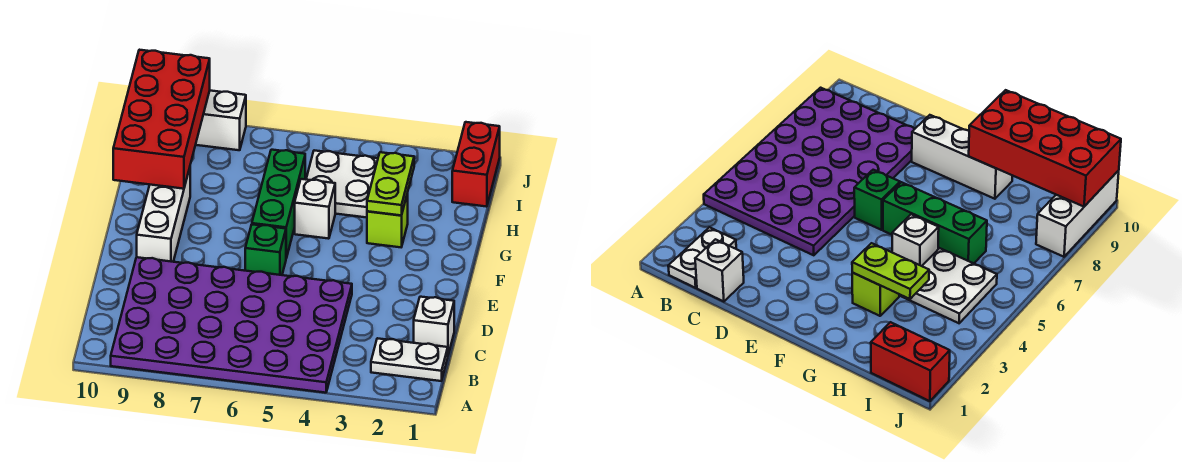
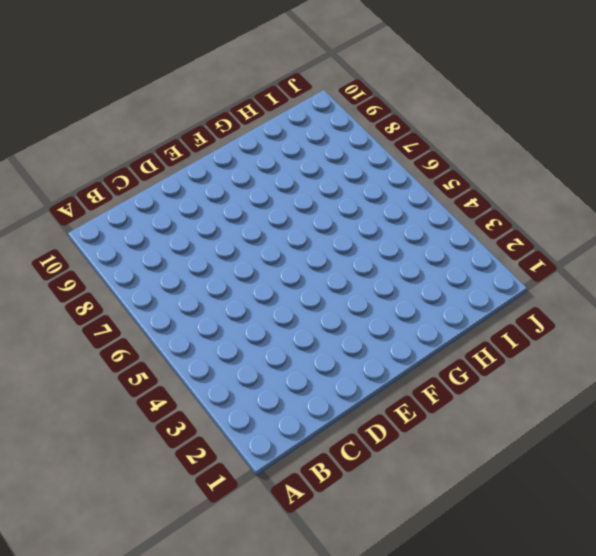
none -> purple 4x6 plate [111,257,352,393]
none -> white 1x2 plate [371,338,448,381]
none -> white 1x1 brick [414,297,454,355]

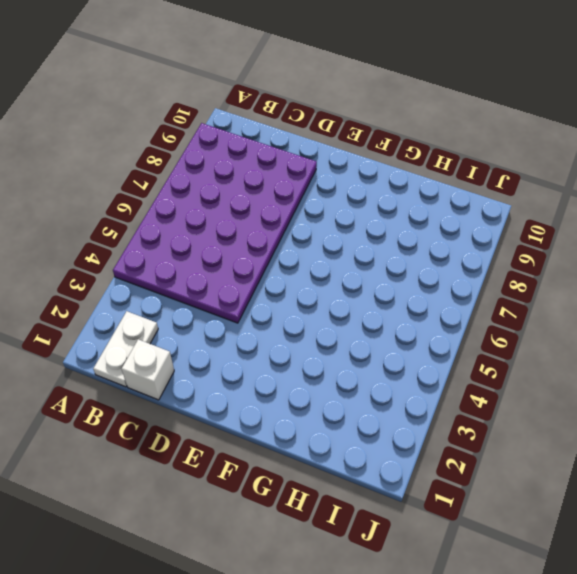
none -> green 1x1 brick [245,224,286,275]
none -> white 1x3 brick [137,168,190,262]
none -> green 1x3 brick [252,150,305,258]

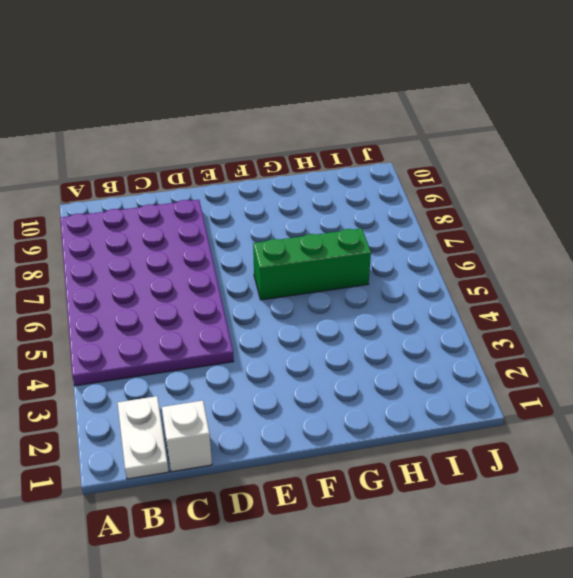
none -> green 1x1 brick [245,224,286,275]
none -> white 1x3 brick [137,168,190,262]
none -> lime 1x1 brick [367,193,408,247]

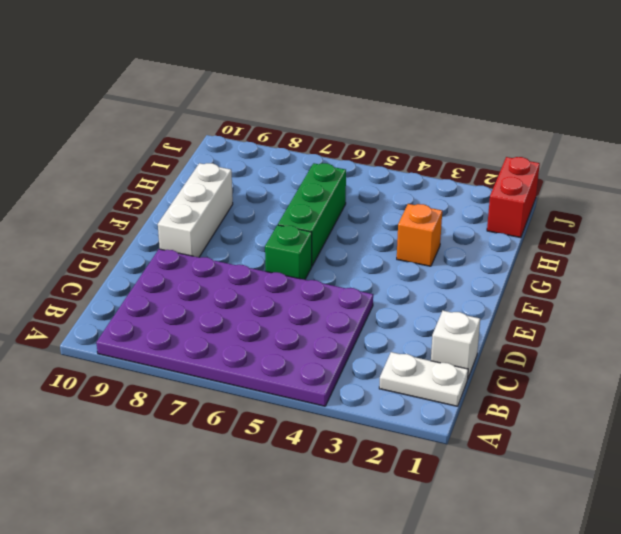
orange 1x1 brick [397,204,442,266] -> lime 1x1 brick [367,193,408,247]
none -> white 1x1 brick [295,179,335,239]
none -> white 2x2 plate [306,150,378,218]
none -> white 1x3 brick [196,91,246,150]

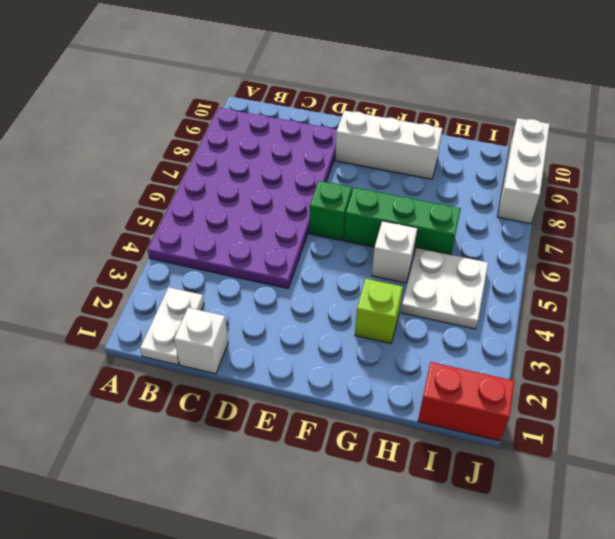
none -> lime 1x2 plate [367,152,414,216]
none -> red 2x4 brick [113,50,210,189]

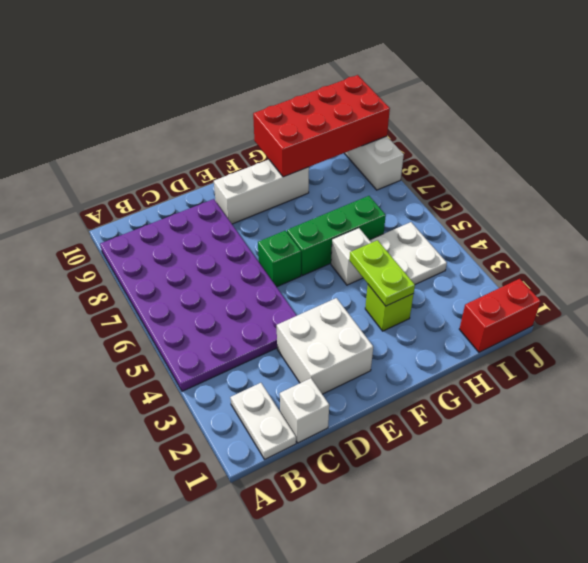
white 2x2 brick [277,298,373,394] -> none
lime 1x2 plate [350,240,415,306] -> lime 1x2 plate turned to [367,152,414,216]

